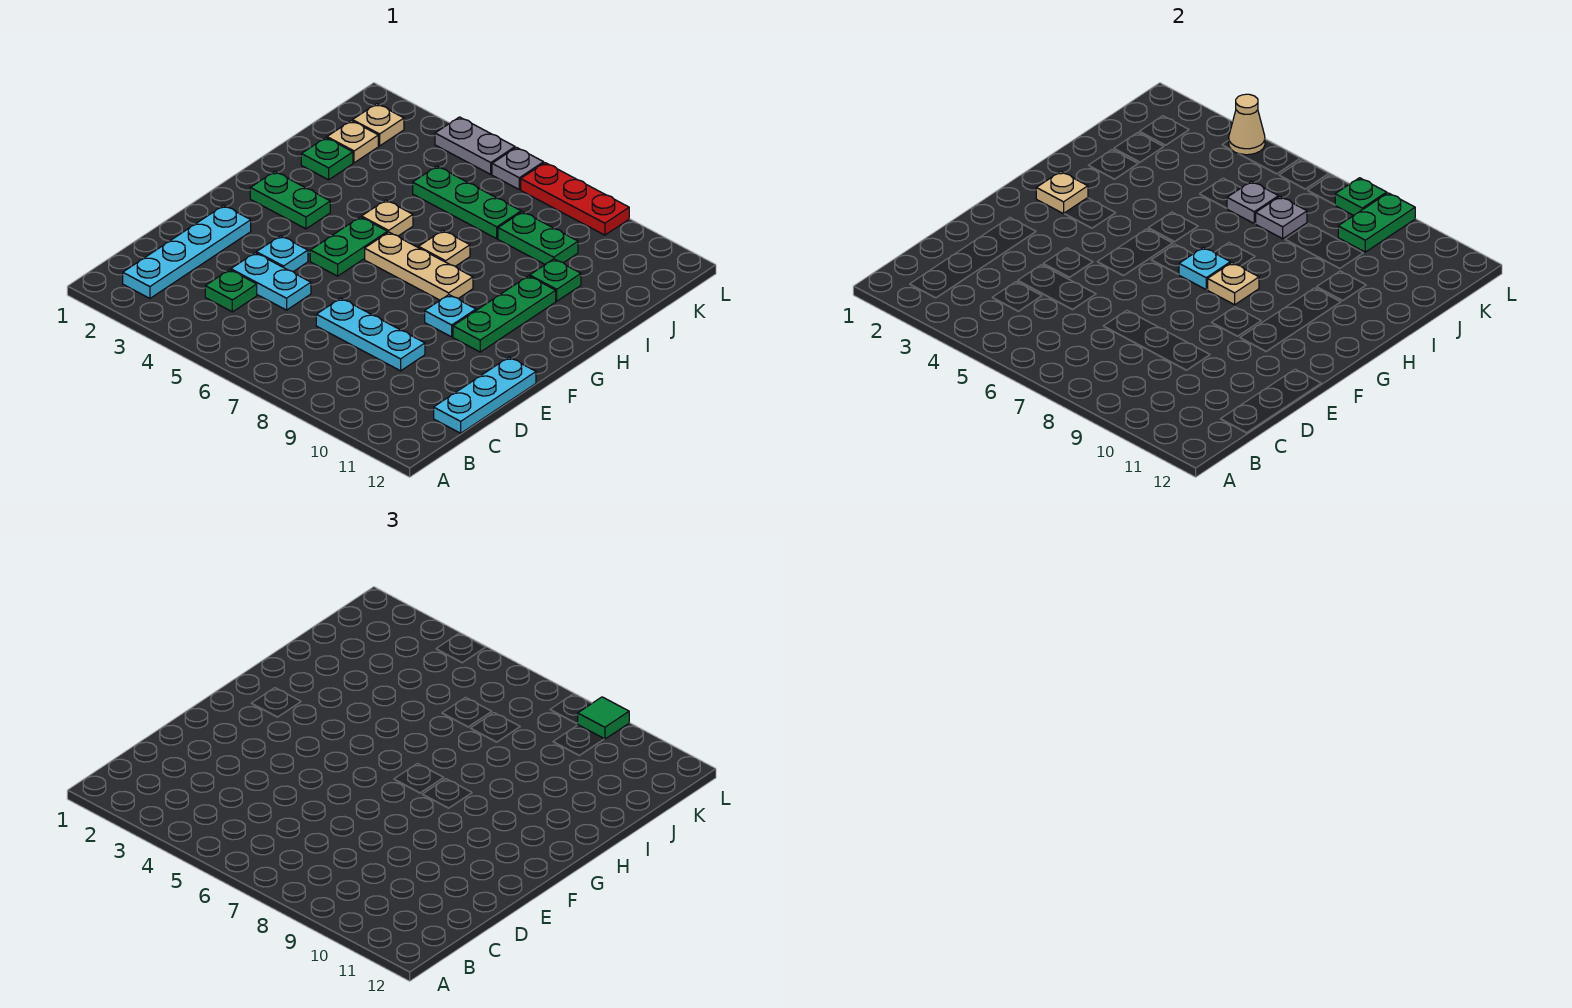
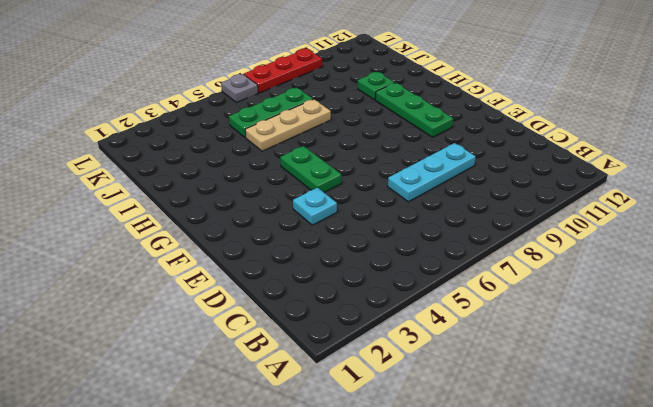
tan 1x3 plate [245,99,331,151] -> tan 1x3 plate moved to [365,232,473,300]
none -> cyan 1x4 plate [123,205,251,298]
none -> green 1x1 plate [205,270,257,312]
none -> cyan 1x3 plate [434,357,536,433]
none -> cyan 1x2 plate [231,253,311,310]

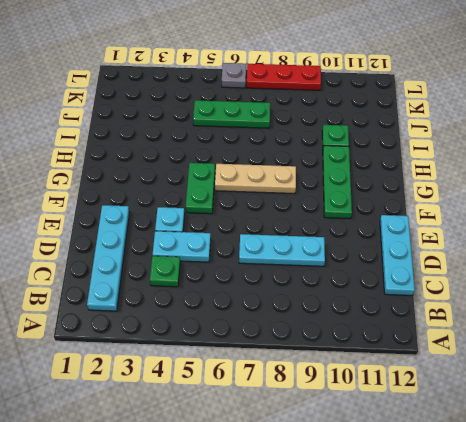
none -> cyan 1x1 plate [425,295,476,337]
none -> green 1x2 plate [250,171,330,229]
none -> tan 1x1 plate [362,200,413,236]
none -> tan 1x1 plate [419,231,470,266]

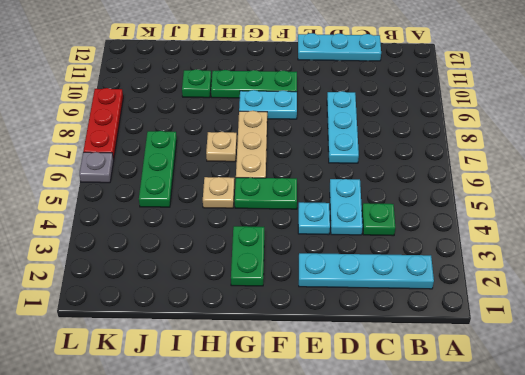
cyan 1x2 plate [239,90,297,119] -> cyan 1x1 plate [425,295,476,337]
none -> green 1x1 plate [301,138,353,180]
none -> tan 1x1 plate [327,121,378,163]
none -> green 1x2 plate [498,212,578,265]
none -> tan 1x1 plate [353,104,404,146]

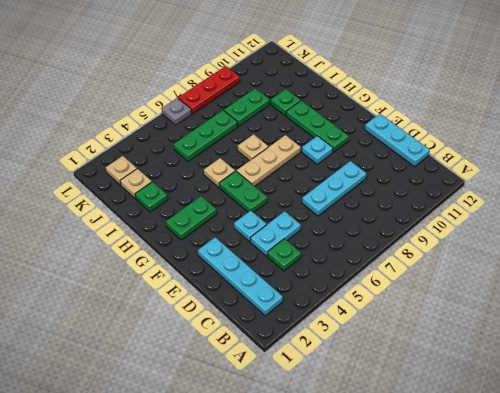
none -> grey 1x2 plate [435,117,515,174]
none -> tan 1x1 plate [1036,171,1088,214]
none -> cyan 1x1 plate [1179,247,1230,289]
none -> tan 1x1 plate [1208,263,1259,305]

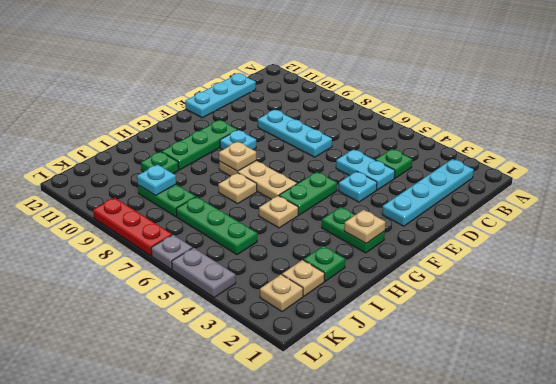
cyan 1x1 plate [137,165,176,195] -> cyan 1x1 plate moved to [1179,247,1230,289]
none -> grey 1x1 plate [1227,181,1279,223]
none -> grey 1x1 plate [1256,197,1307,239]
none -> green 1x2 plate [1338,193,1415,252]
none -> tan 1x1 cone [1229,94,1265,155]

